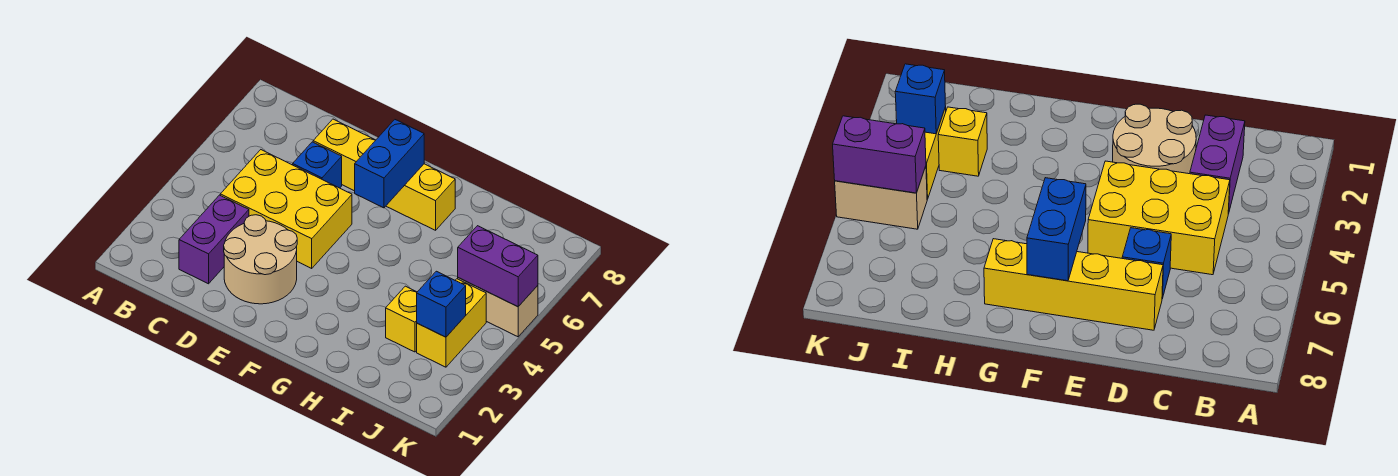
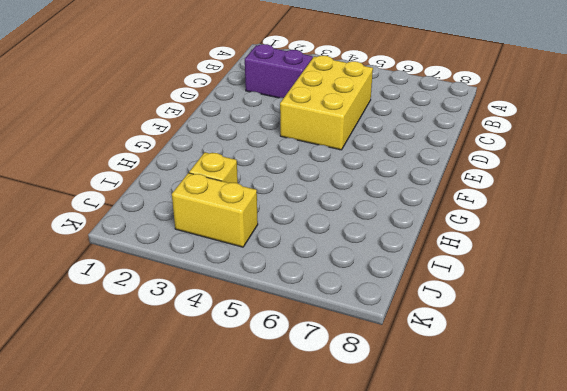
none -> tan 2x2 round brick [224,215,297,304]
none -> blue 1x1 brick [293,142,342,188]

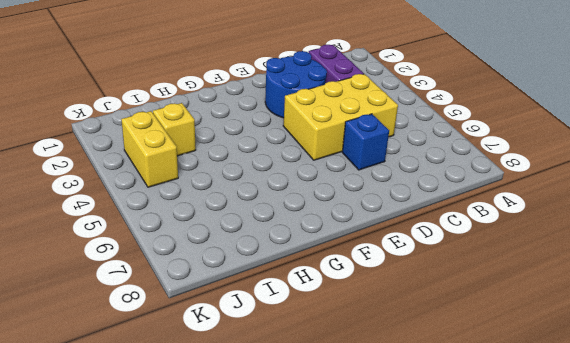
blue 2x2 round brick [265,51,327,118] -> tan 2x2 round brick [224,215,297,304]
none -> yellow 1x4 brick [313,119,455,230]
none -> tan 1x2 brick [458,278,538,337]

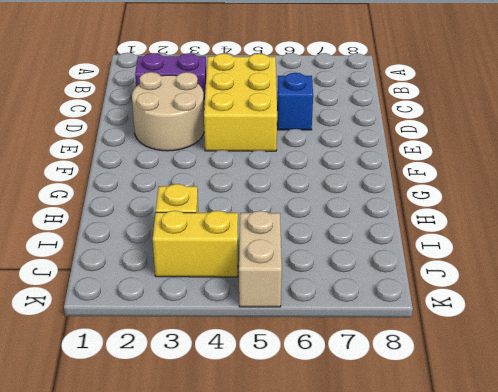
none -> yellow 1x4 brick [313,119,455,230]
none -> blue 1x2 brick [355,120,424,208]

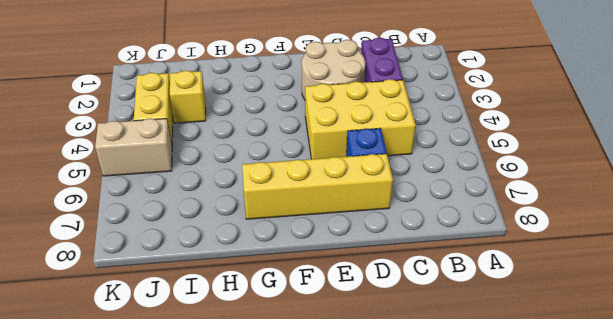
none -> blue 1x2 brick [355,120,424,208]
none -> blue 1x1 brick [417,271,466,337]

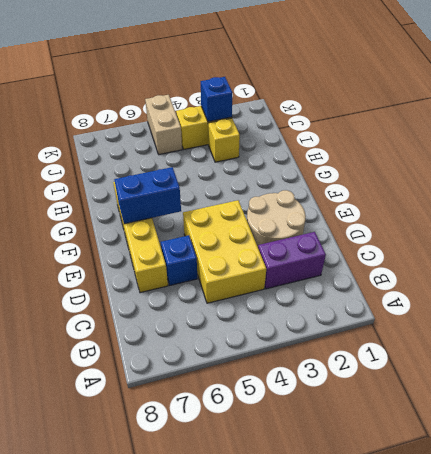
none -> purple 1x2 brick [458,226,538,307]

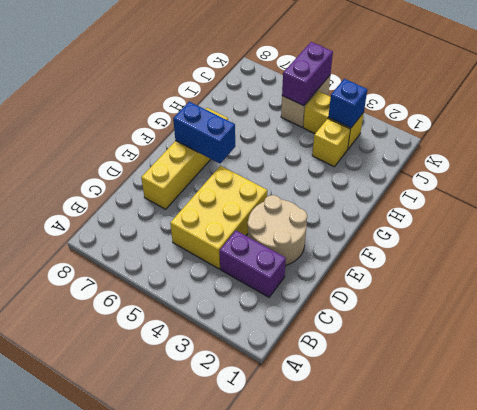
none -> blue 1x1 brick [293,142,342,188]

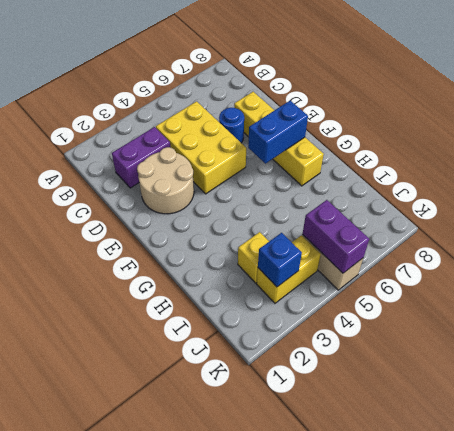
blue 1x1 round brick [219,108,244,143] -> blue 1x1 brick [293,142,342,188]

